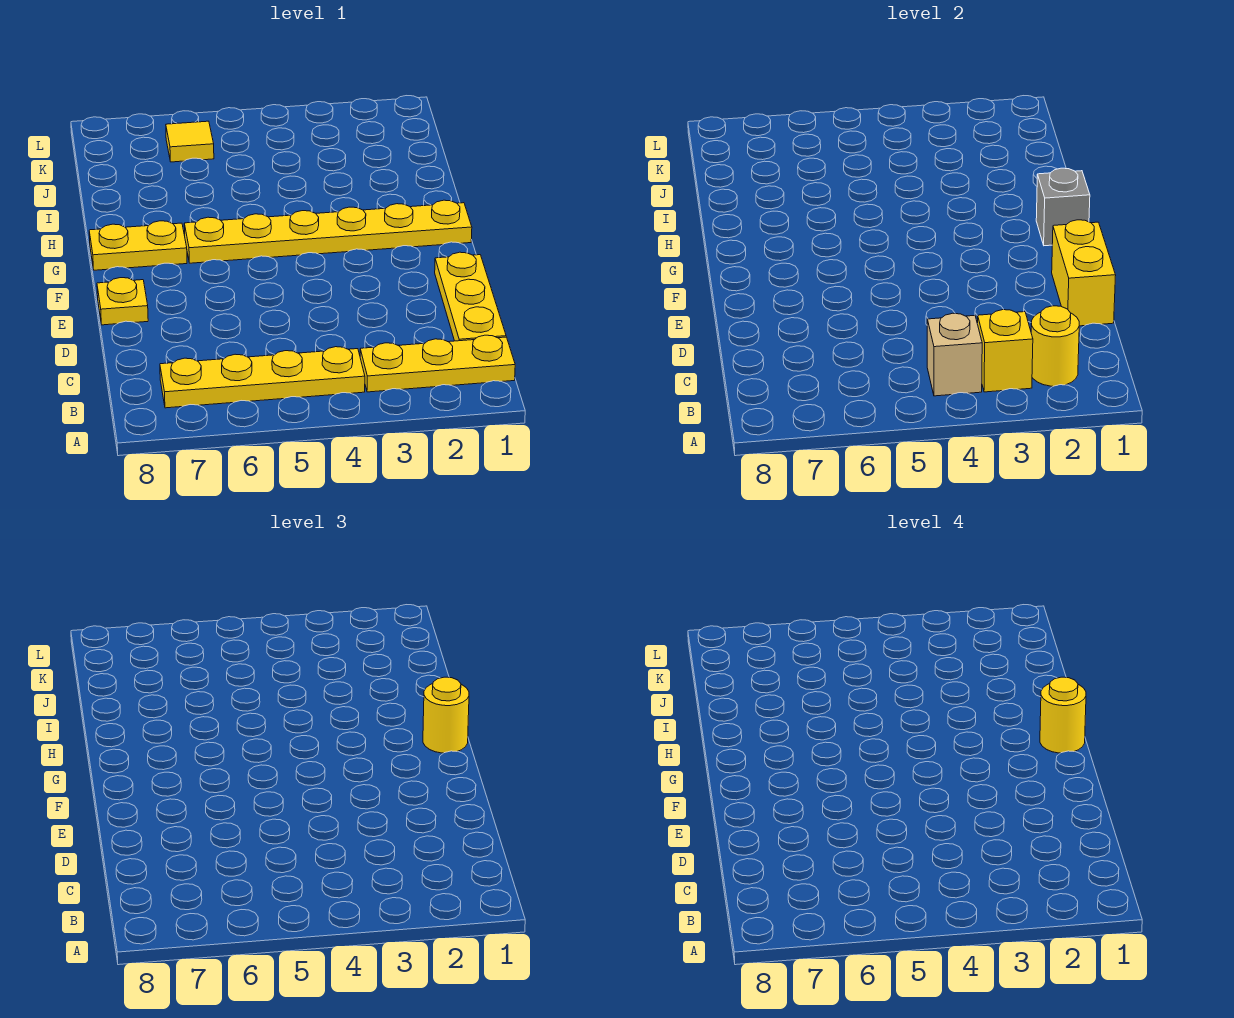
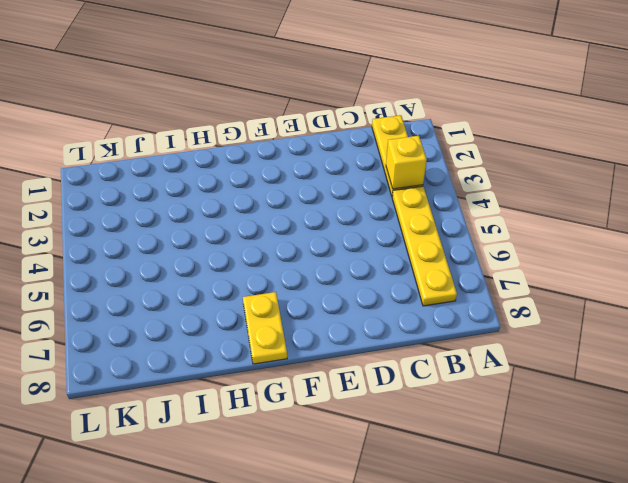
none -> yellow 1x3 plate [435,252,506,341]
none -> yellow 1x1 plate [97,278,148,325]
none -> yellow 1x6 plate [184,200,472,263]

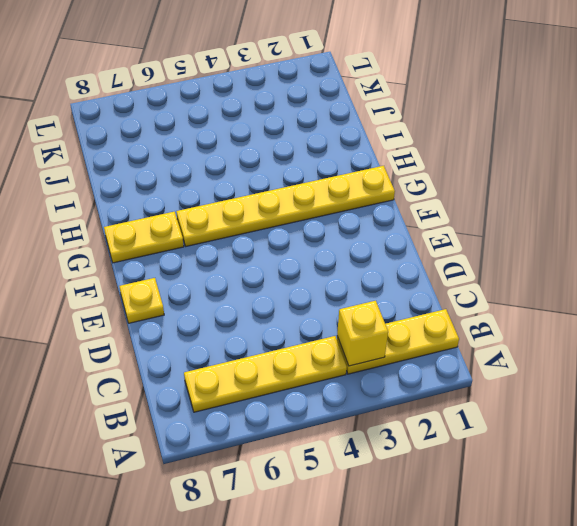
none -> yellow 1x3 plate [435,252,506,341]
none -> yellow 1x1 tile [166,121,214,162]
none -> yellow 1x1 round brick [1031,306,1079,386]

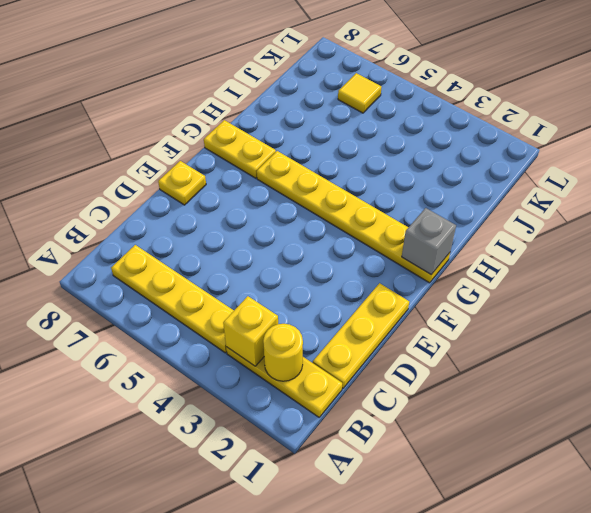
none -> tan 1x1 brick [927,313,982,396]
none -> yellow 1x2 brick [1052,220,1116,326]
none -> yellow 1x1 round brick [423,677,469,753]

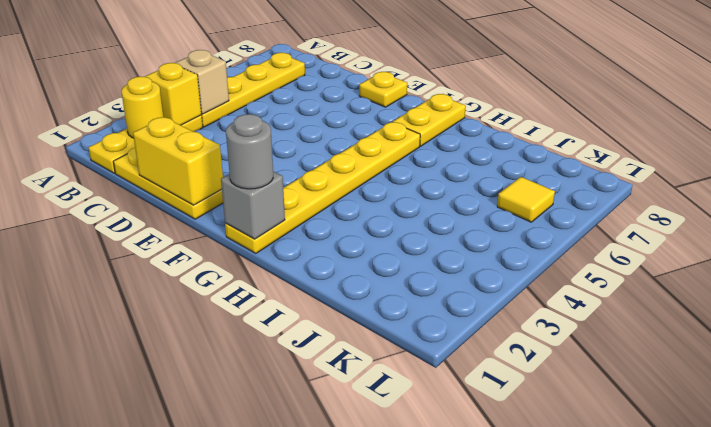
grey 1x1 round brick [226,114,273,189] -> yellow 1x1 round brick [423,677,469,753]
none -> yellow 1x1 round brick [1040,677,1086,753]

